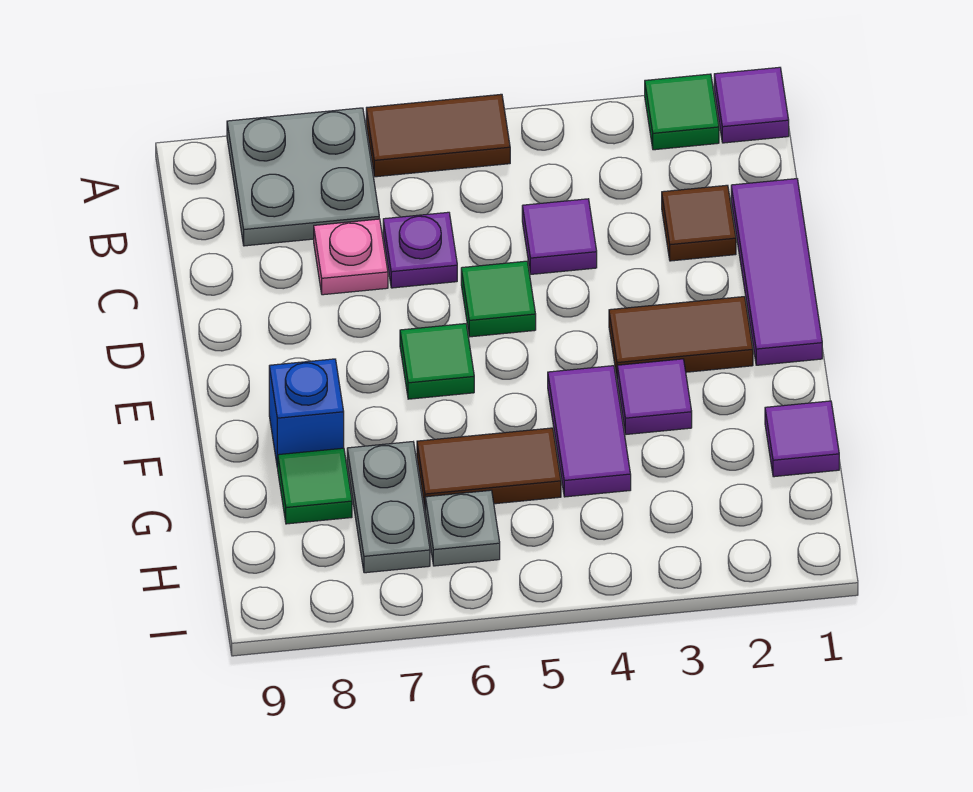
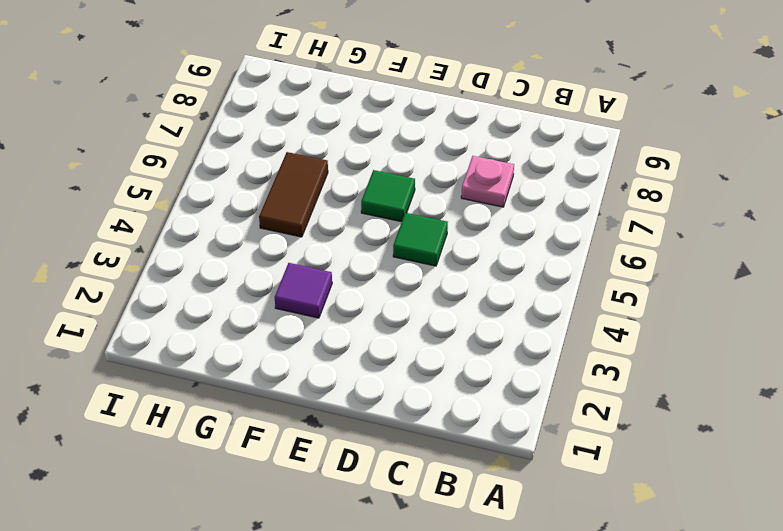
none -> purple 1x1 tile [714,67,789,143]
none -> green 1x1 tile [645,74,719,150]
none -> brown 1x2 tile [366,94,510,177]

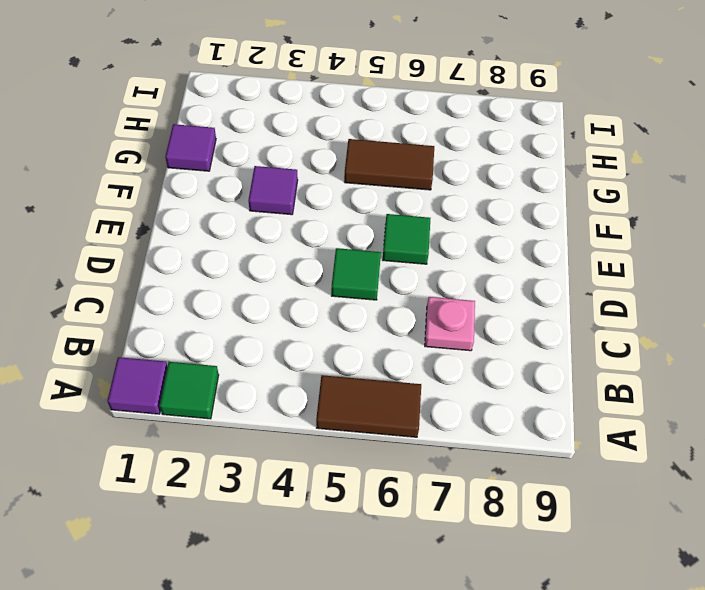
none -> grey 2x2 plate [227,108,379,246]
none -> purple 1x3 tile [731,179,822,365]
none -> brown 1x1 tile [662,185,736,261]

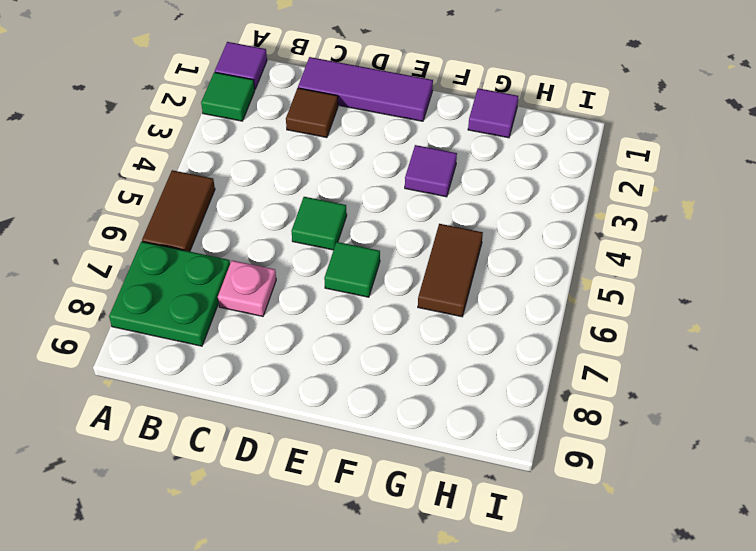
green 2x2 plate [109,242,230,346] -> grey 2x2 plate [227,108,379,246]
none -> purple 1x1 tile [522,199,597,274]
none -> purple 1x1 plate [383,212,457,288]
none -> brown 1x2 tile [609,297,753,376]

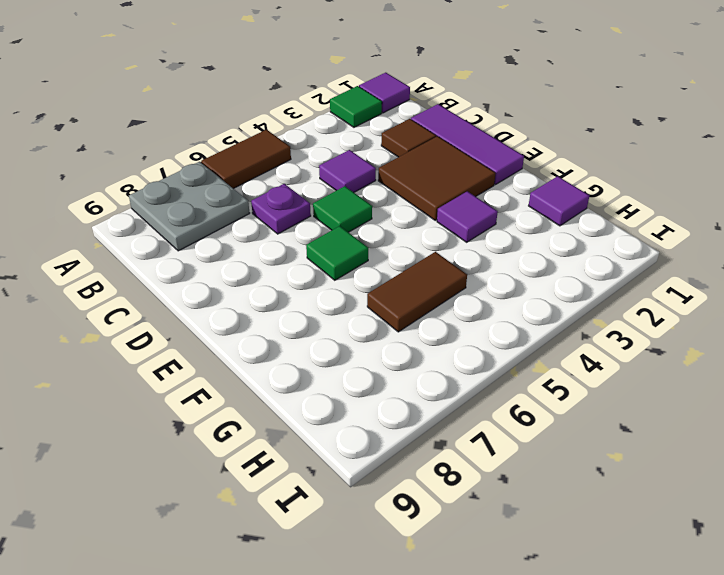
brown 2x2 tile [378,136,496,220] -> brown 1x2 tile [609,297,753,376]
none -> pink 1x1 plate [314,219,388,295]
none -> purple 1x2 tile [548,366,631,497]
none -> blue 1x1 brick [269,359,344,468]

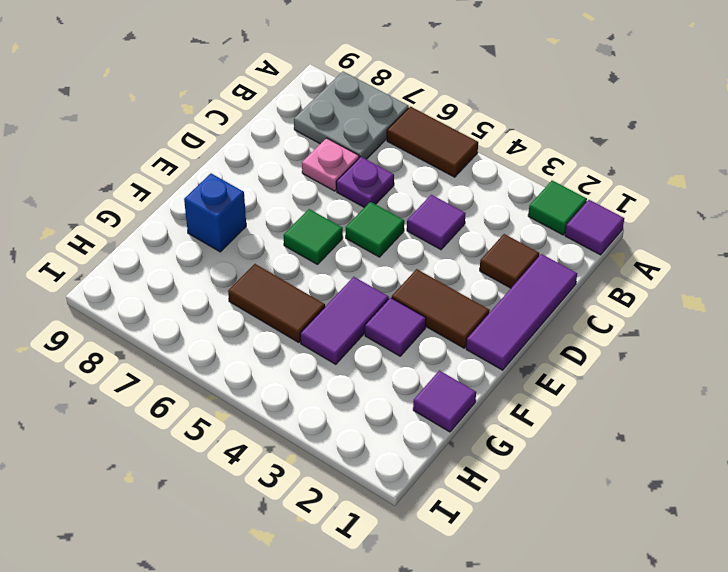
none -> grey 1x2 plate [347,442,430,573]
none -> green 1x1 tile [278,448,352,524]
none -> grey 1x1 plate [425,490,500,566]

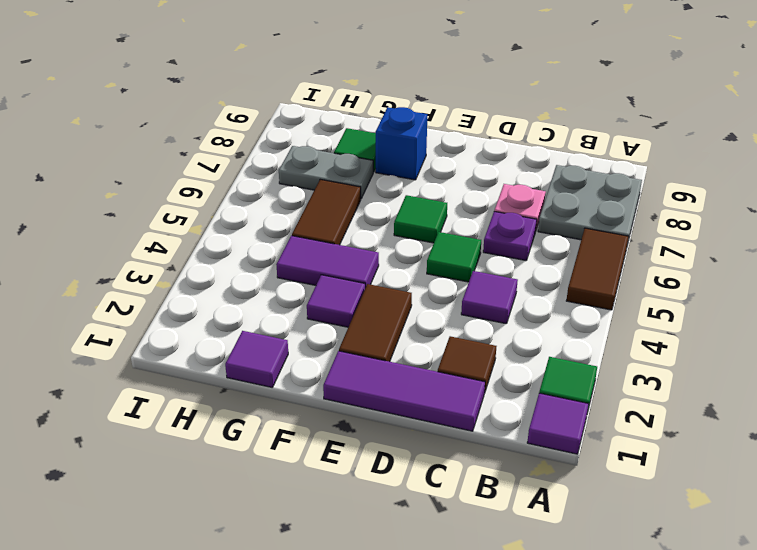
none -> grey 1x1 plate [425,490,500,566]

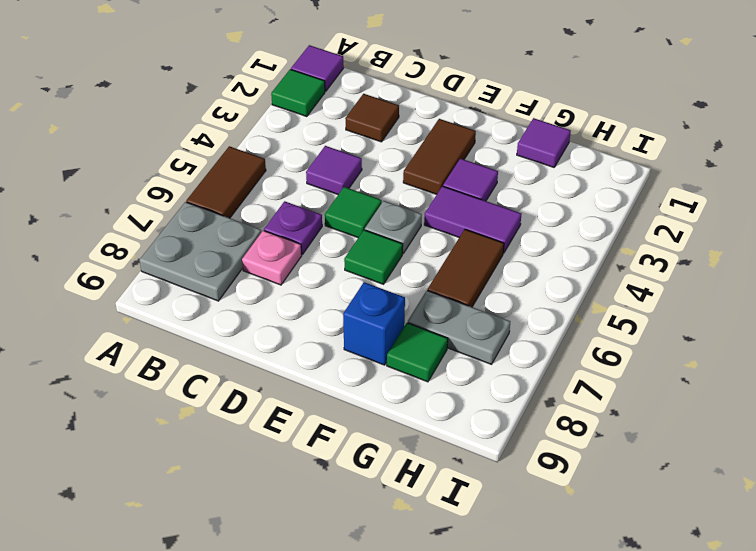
grey 1x1 plate [365,201,422,254] -> grey 1x1 plate moved to [425,490,500,566]
none -> purple 1x3 tile [731,179,822,365]

